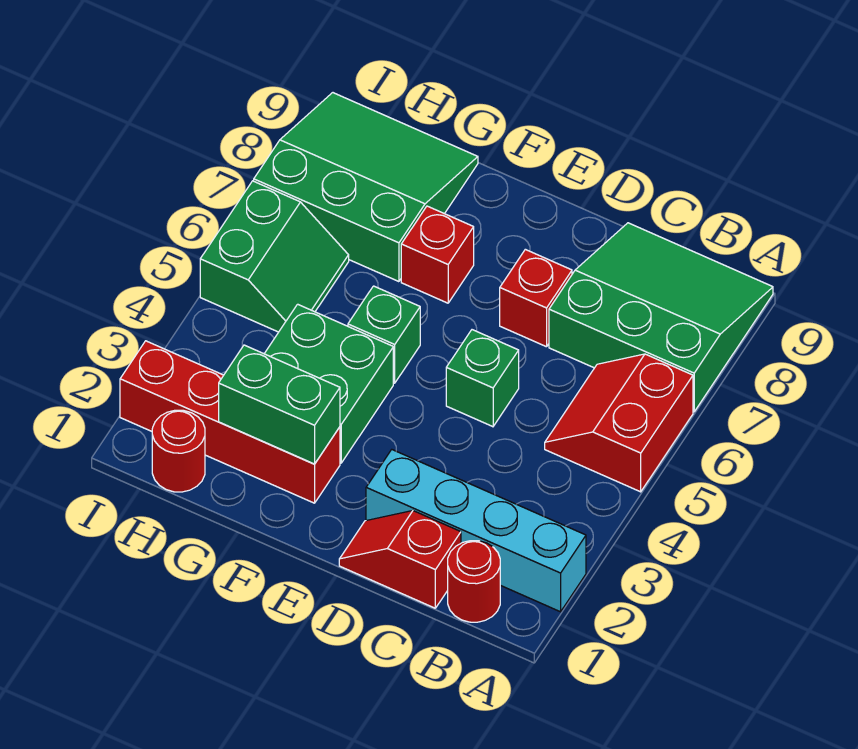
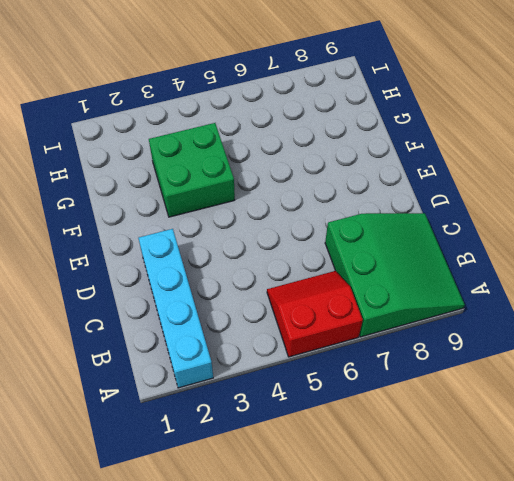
none -> red 1x1 round brick [448,541,500,622]
none -> red 1x2 slope [339,511,461,608]
none -> green 1x1 brick [446,330,519,427]

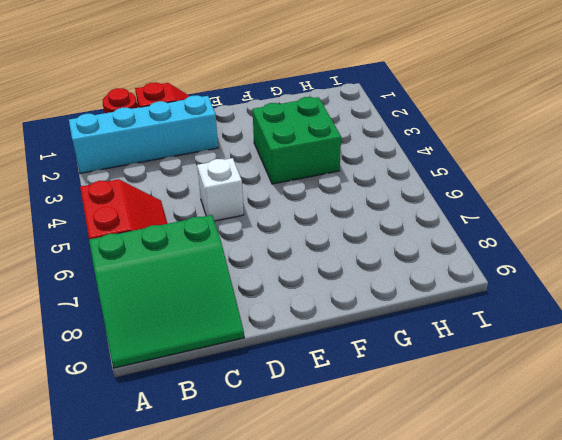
white 1x1 brick [197,158,244,221] -> green 1x1 brick [446,330,519,427]
none -> red 1x1 brick [500,249,572,347]
none -> red 1x4 brick [120,341,340,503]
none -> green 1x1 brick [348,286,420,383]

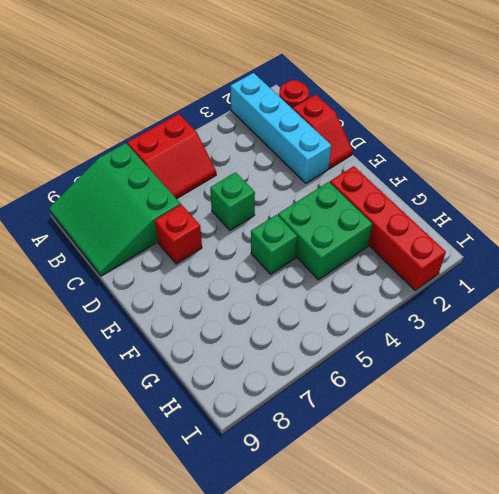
none -> red 1x1 brick [401,206,474,303]
none -> green 3x3 slope [254,93,478,282]
none -> red 1x1 round brick [152,410,205,492]

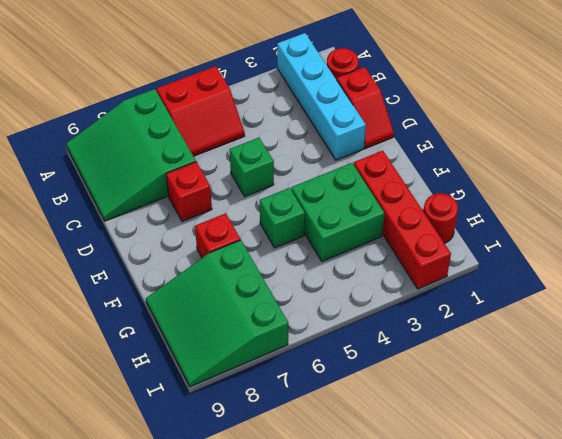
none -> green 2x2 slope [200,181,349,332]
none -> green 1x2 brick [219,345,340,464]

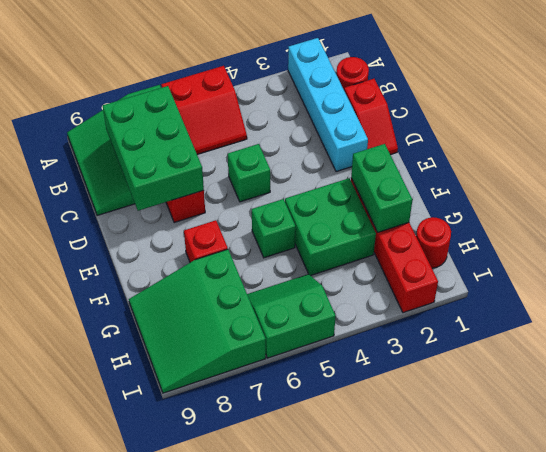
green 2x3 brick [103,86,204,211] -> none

